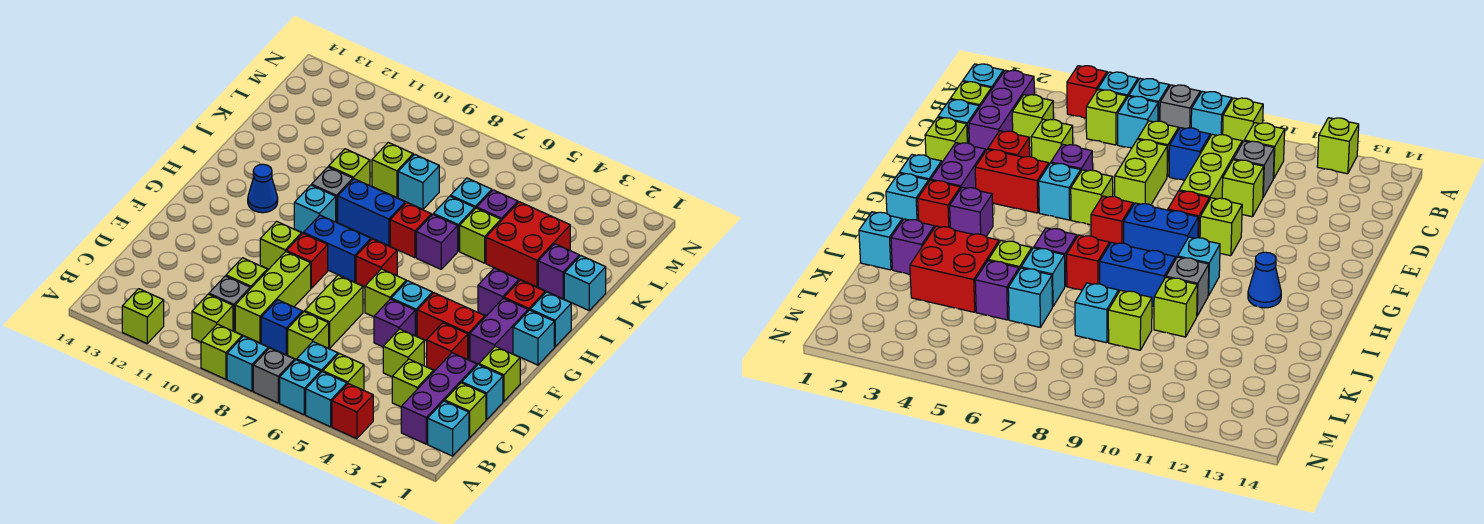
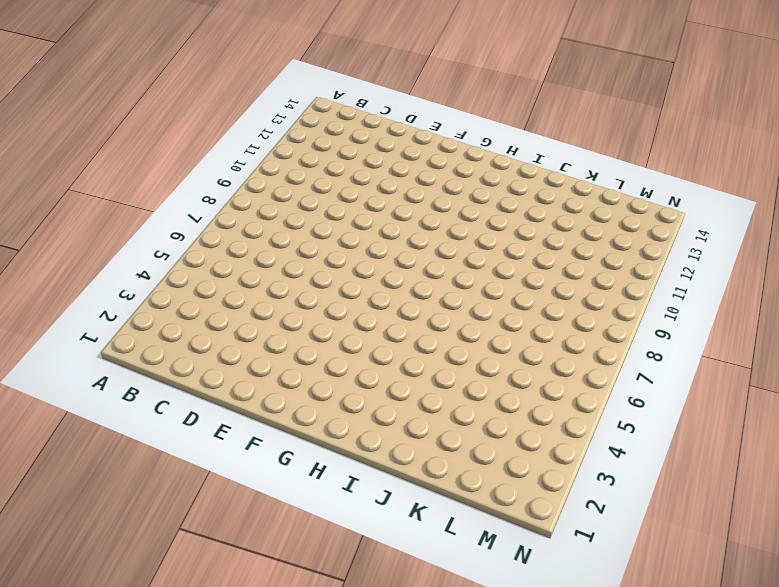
none -> red 1x1 brick [332,384,373,439]
none -> cyan 1x1 brick [306,372,347,427]
none -> cyan 1x1 brick [280,360,321,415]
none -> grey 1x1 brick [253,348,295,403]

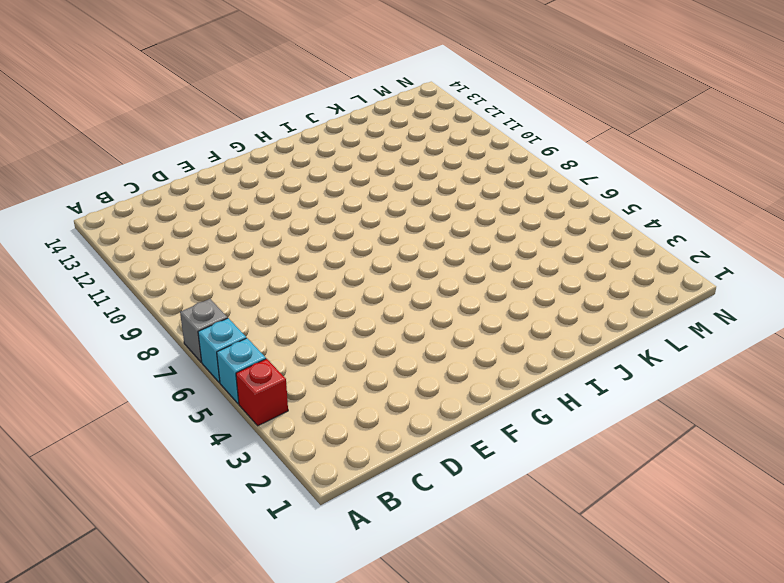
none -> cyan 1x1 brick [227,336,268,391]
none -> lime 1x1 brick [201,324,242,379]
none -> lime 1x1 brick [122,289,164,344]
none -> cyan 1x1 brick [428,401,469,456]

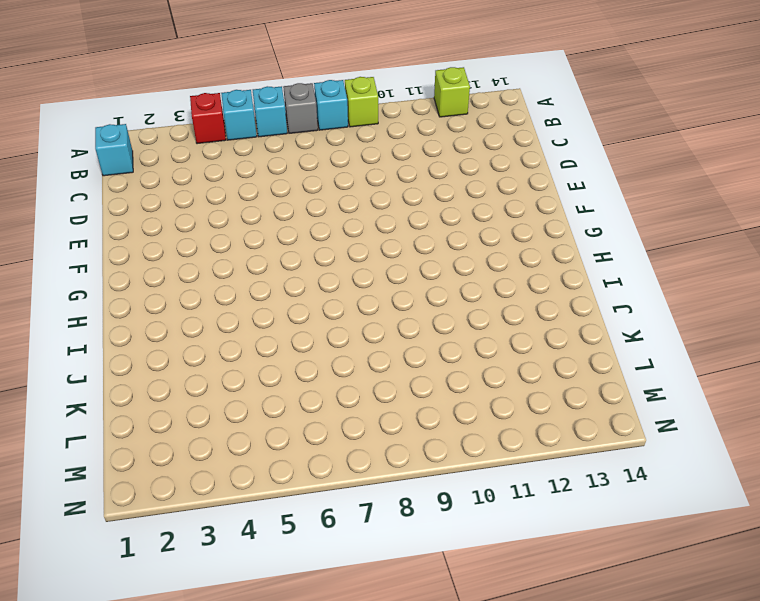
none -> purple 1x3 brick [401,353,477,444]
none -> lime 1x1 brick [323,354,364,390]
none -> cyan 1x1 brick [297,342,338,372]
none -> lime 1x1 brick [192,294,233,342]

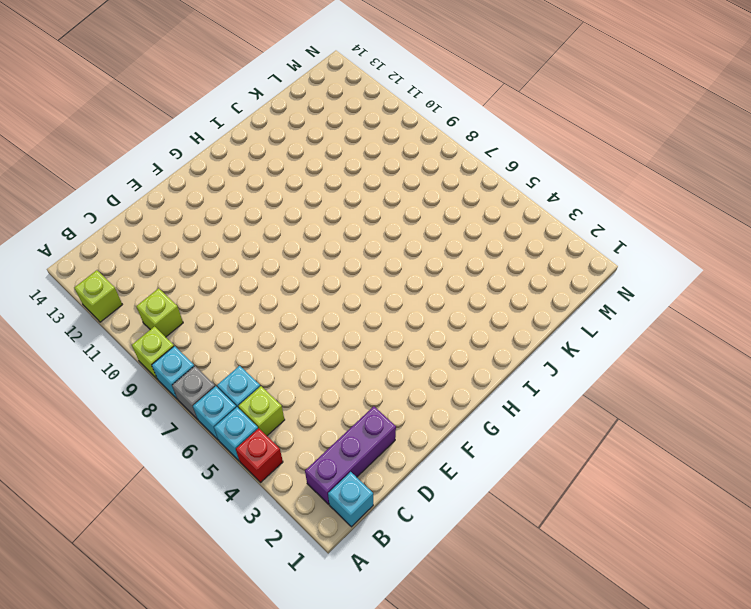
none -> lime 1x1 brick [445,383,486,438]
none -> lime 1x1 brick [392,359,434,407]
none -> lime 1x1 brick [288,312,329,360]
none -> blue 1x1 brick [261,300,303,355]

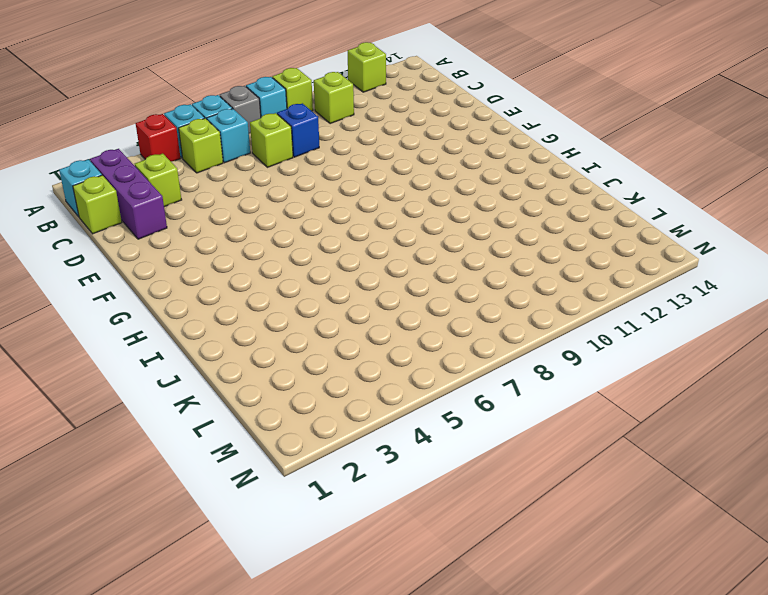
none -> lime 1x3 brick [235,252,311,343]
none -> grey 1x1 brick [209,276,250,331]
none -> cyan 1x1 brick [462,365,503,420]
none -> lime 1x1 brick [383,329,424,377]

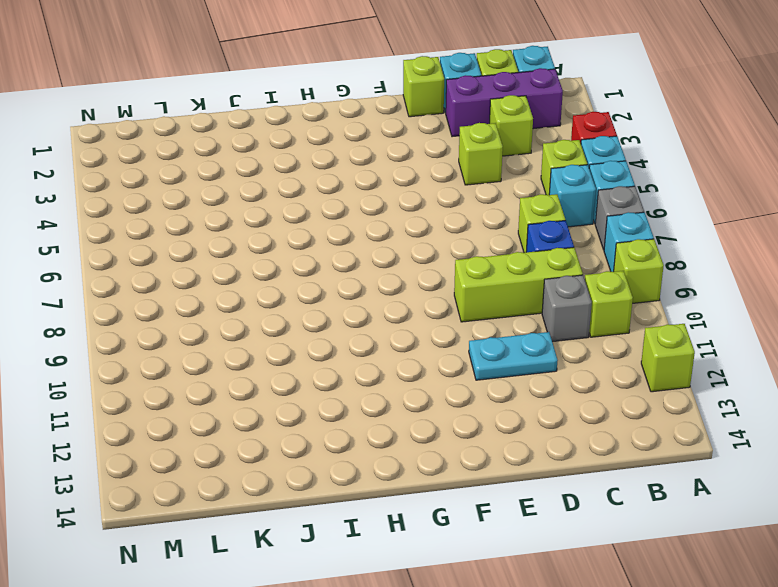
cyan 1x2 plate [469,332,558,380] -> none
none -> lime 1x2 brick [305,275,363,348]
none -> lime 1x1 brick [226,258,267,289]
none -> red 1x1 brick [427,323,468,370]
none -> purple 1x1 brick [374,299,415,347]

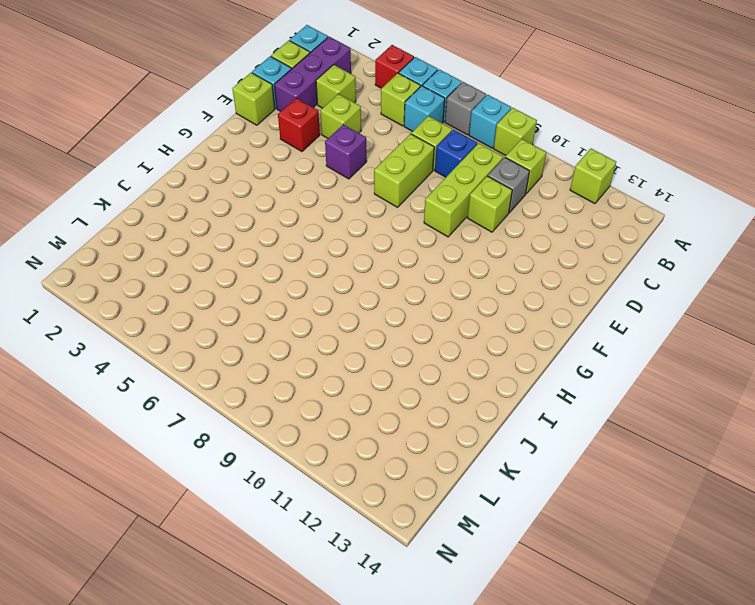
none -> purple 1x2 brick [470,298,528,364]
none -> red 1x2 brick [417,293,485,360]
none -> cyan 1x1 brick [391,281,432,336]
none -> lime 1x1 brick [365,269,406,317]

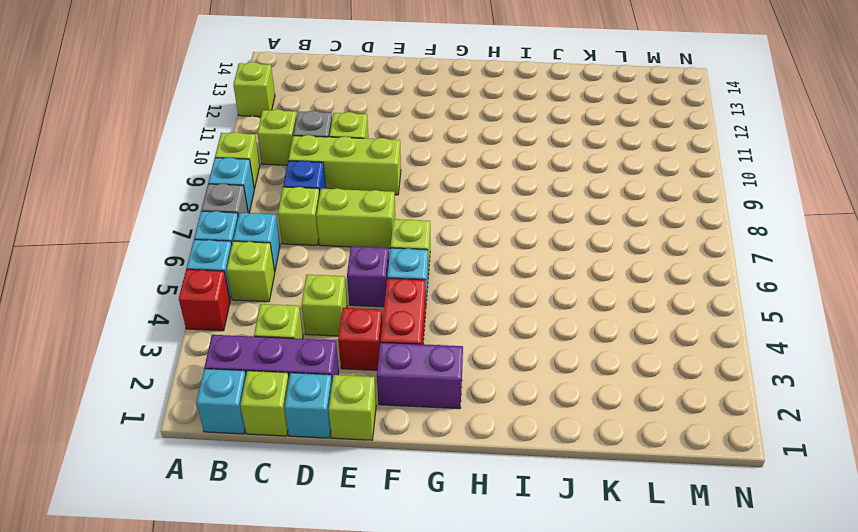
none -> red 1x1 brick [286,233,328,288]
none -> lime 1x1 brick [260,221,301,269]
none -> cyan 1x1 brick [513,310,554,365]
none -> red 1x1 brick [356,239,397,287]

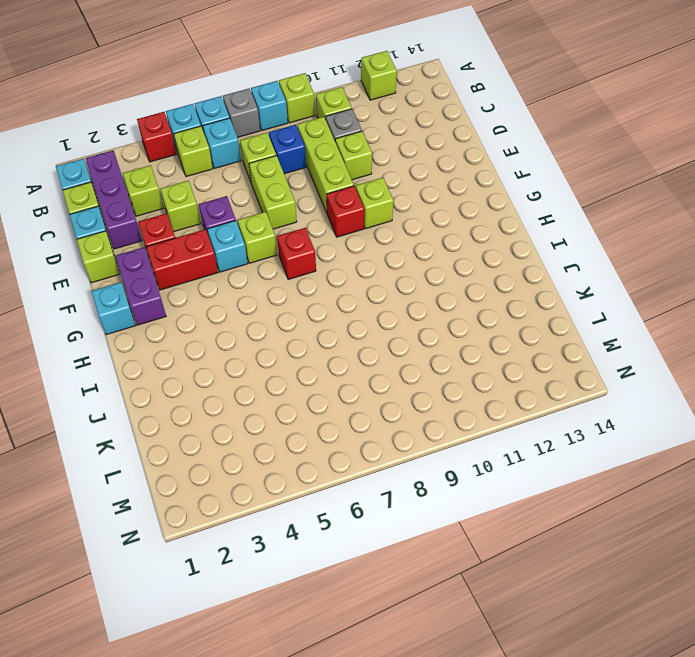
none -> blue 1x2 brick [304,215,371,282]
none -> cyan 1x1 brick [530,292,571,347]
none -> red 1x1 brick [504,280,545,311]
none -> purple 1x1 brick [478,268,519,316]

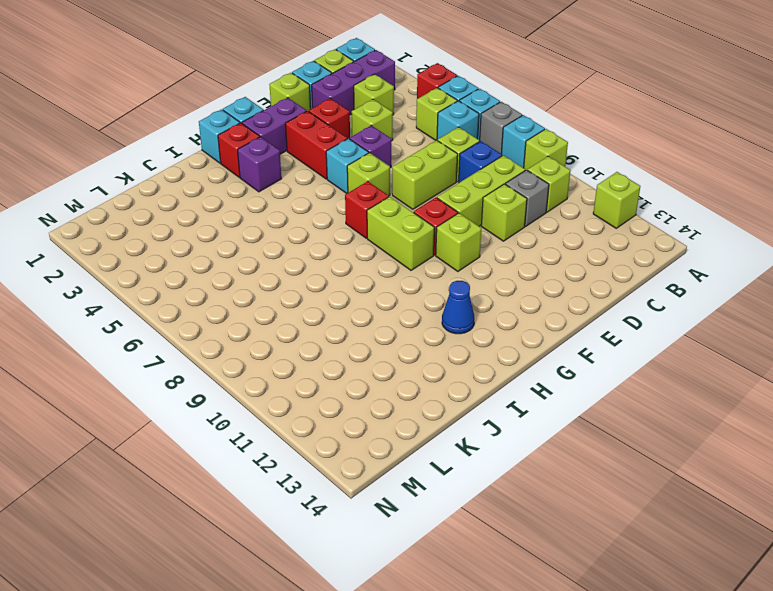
lime 1x2 brick [367,197,434,270] -> blue 1x2 brick [304,215,371,282]
none -> cyan 1x1 brick [294,185,336,233]
none -> purple 1x1 brick [416,214,458,269]
none -> red 1x1 brick [390,202,431,258]
none -> blue 1x2 brick [338,179,405,246]

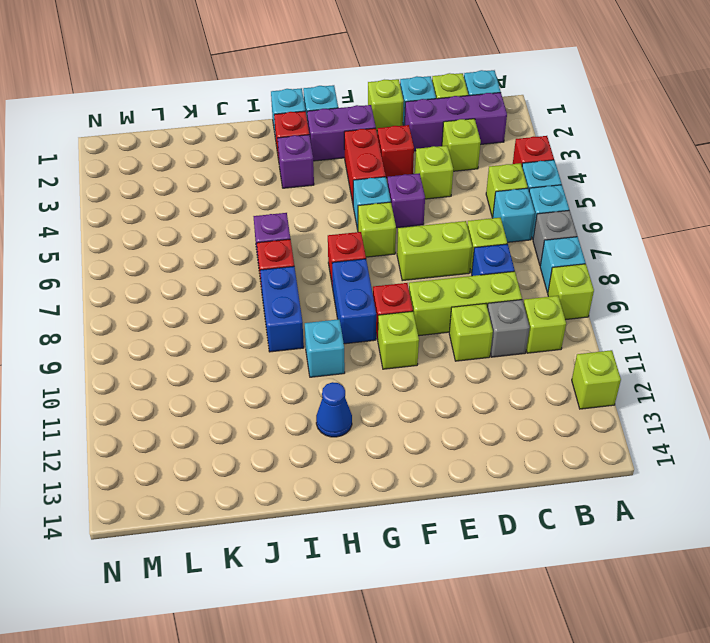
none -> grey 1x1 brick [312,167,353,222]
none -> cyan 1x1 brick [564,256,606,310]
none -> purple 1x1 brick [538,244,579,299]
none -> red 2x2 brick [486,202,570,287]

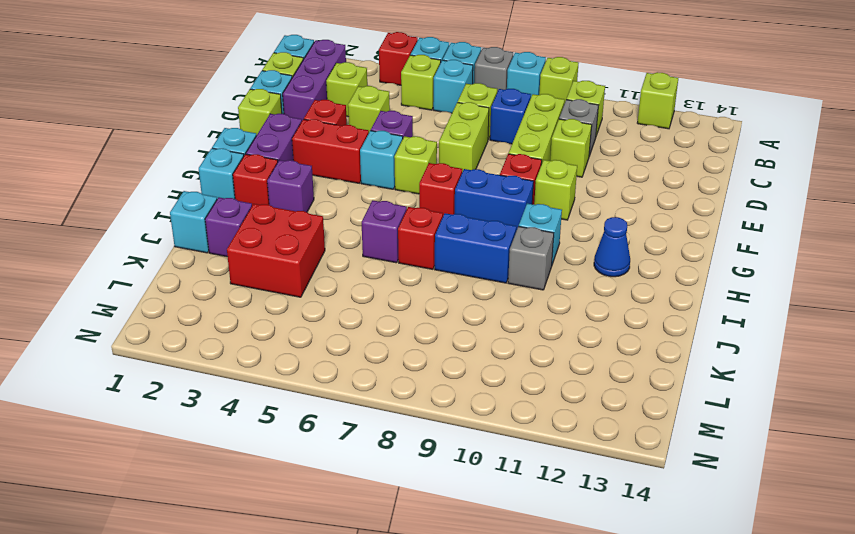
none -> lime 1x1 brick [460,208,501,263]
none -> cyan 1x1 brick [433,196,475,251]
none -> lime 1x1 brick [329,149,370,186]
none -> purple 1x1 brick [477,190,518,221]

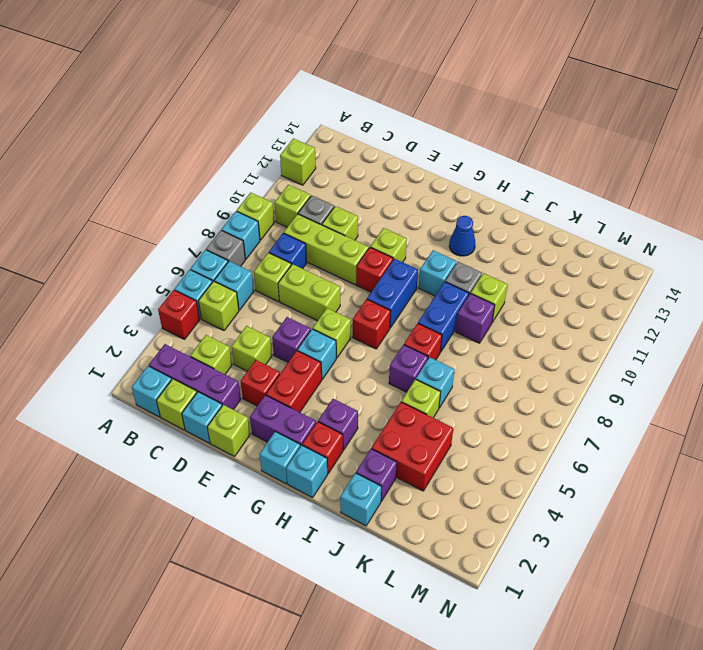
purple 1x1 brick [455,293,495,343] -> purple 1x1 brick moved to [477,190,518,221]
none -> cyan 1x1 brick [451,178,492,208]
none -> cyan 1x1 brick [398,154,439,209]
none -> lime 1x1 brick [372,142,413,198]

